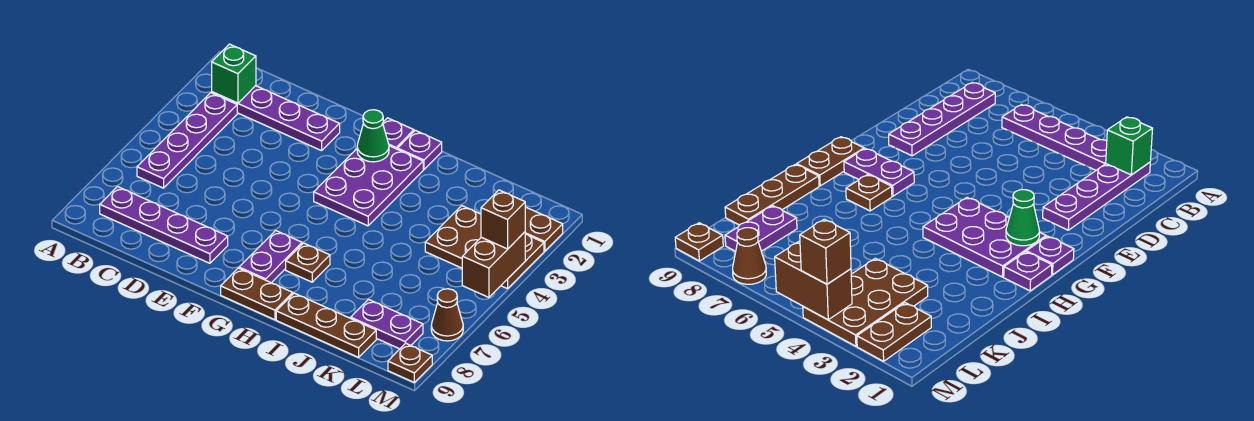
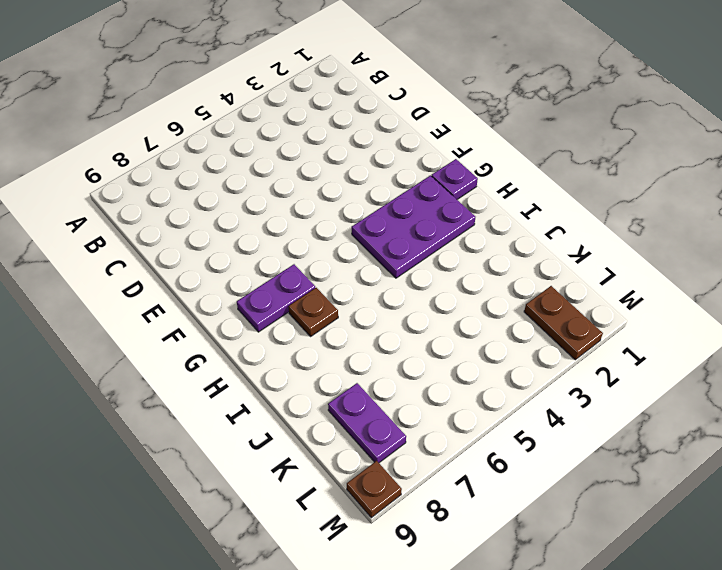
none -> purple 1x4 plate [212,86,340,151]
none -> purple 1x4 plate [137,93,237,188]
none -> purple 1x4 plate [100,187,228,263]

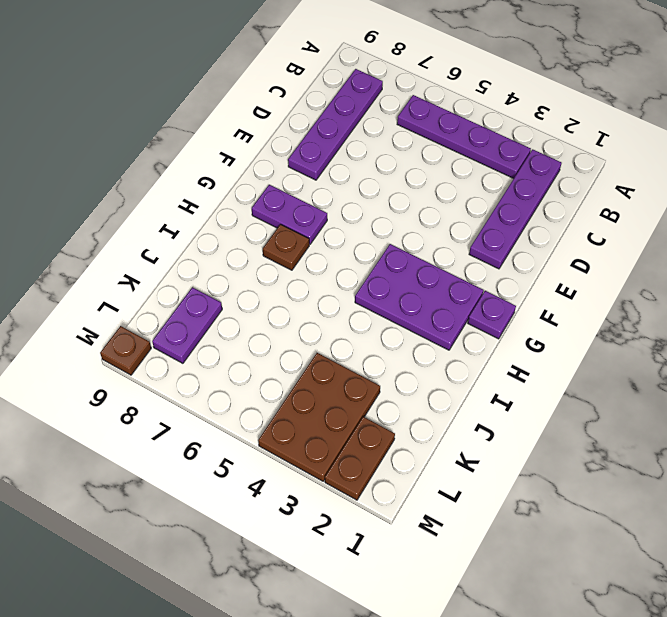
none -> brown 1x2 plate [221,268,293,320]
none -> purple 1x1 plate [398,130,442,169]
none -> brown 1x3 plate [276,293,376,357]

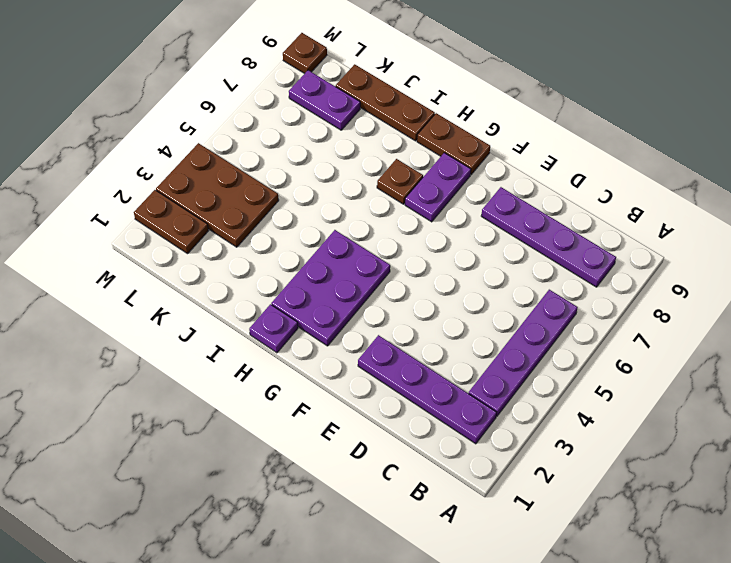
none -> purple 1x1 plate [383,118,414,149]
none -> brown 1x1 cone [431,289,463,341]
none -> green 1x1 brick [212,44,256,103]

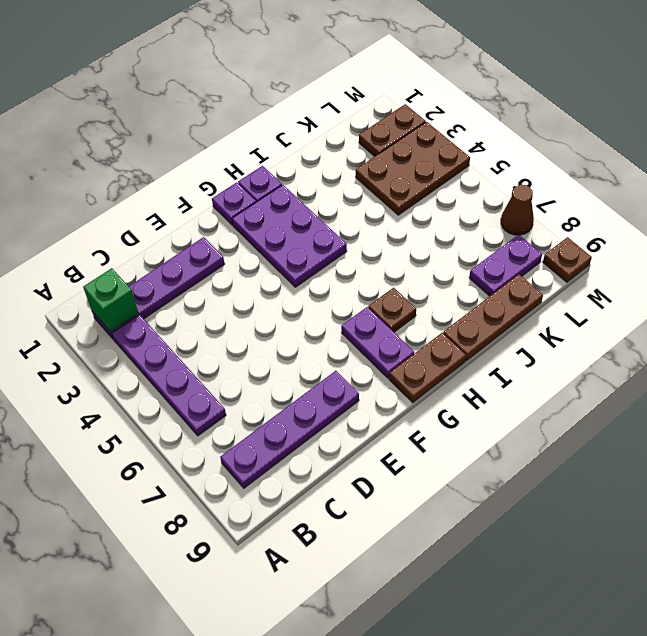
none -> green 1x1 cone [357,110,389,162]
none -> brown 1x2 brick [462,232,525,297]
none -> brown 1x1 brick [481,190,525,249]

